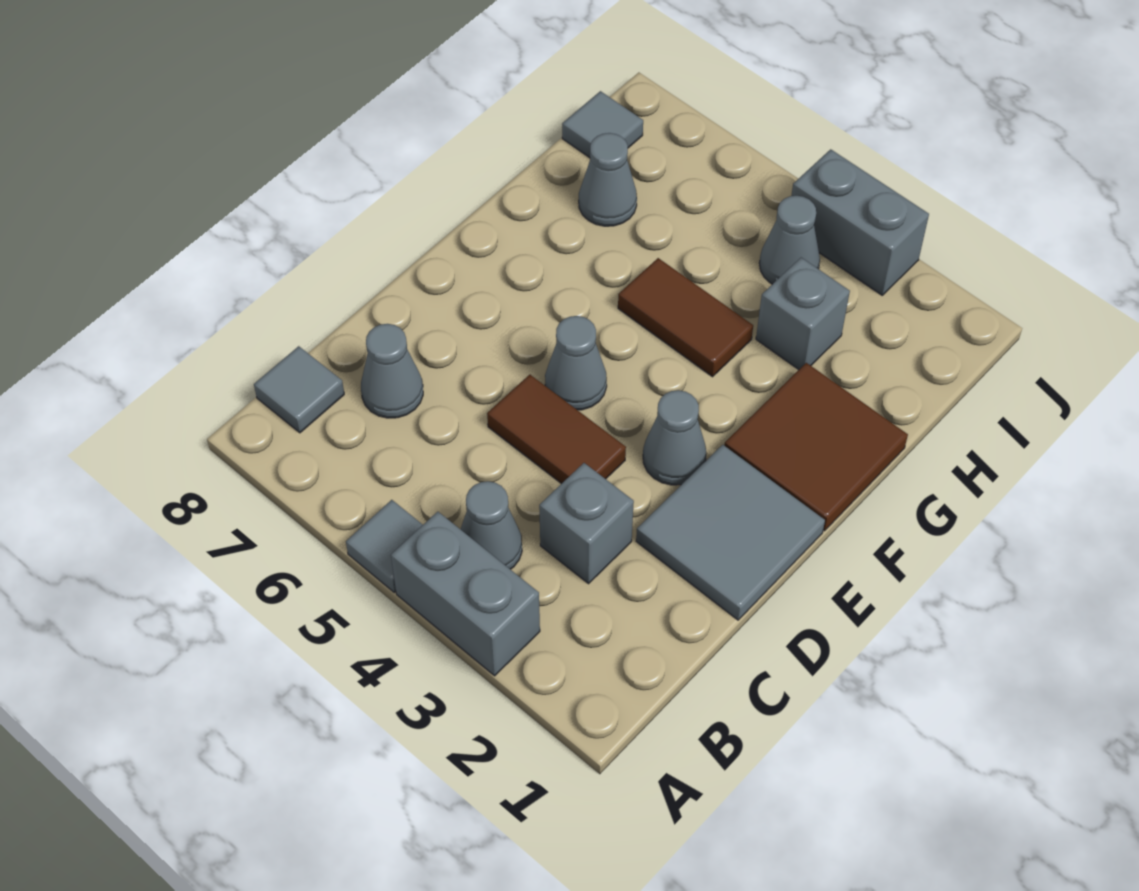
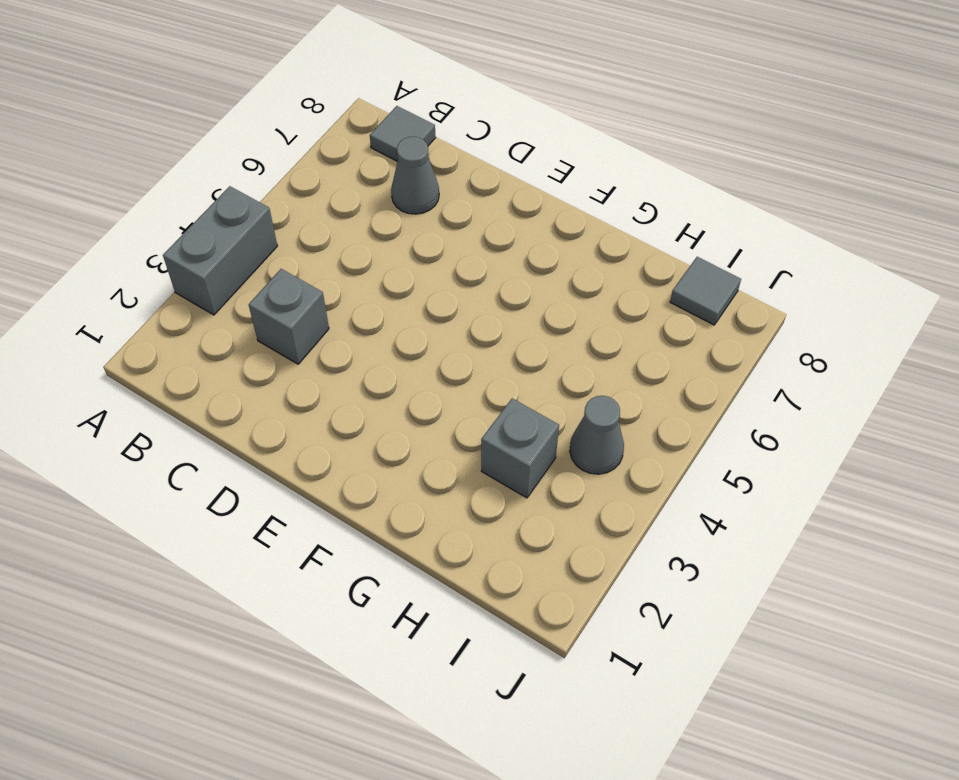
none -> grey 1x1 tile [346,500,423,593]
none -> grey 1x1 cone [461,481,522,569]
none -> grey 2x2 tile [636,445,825,620]

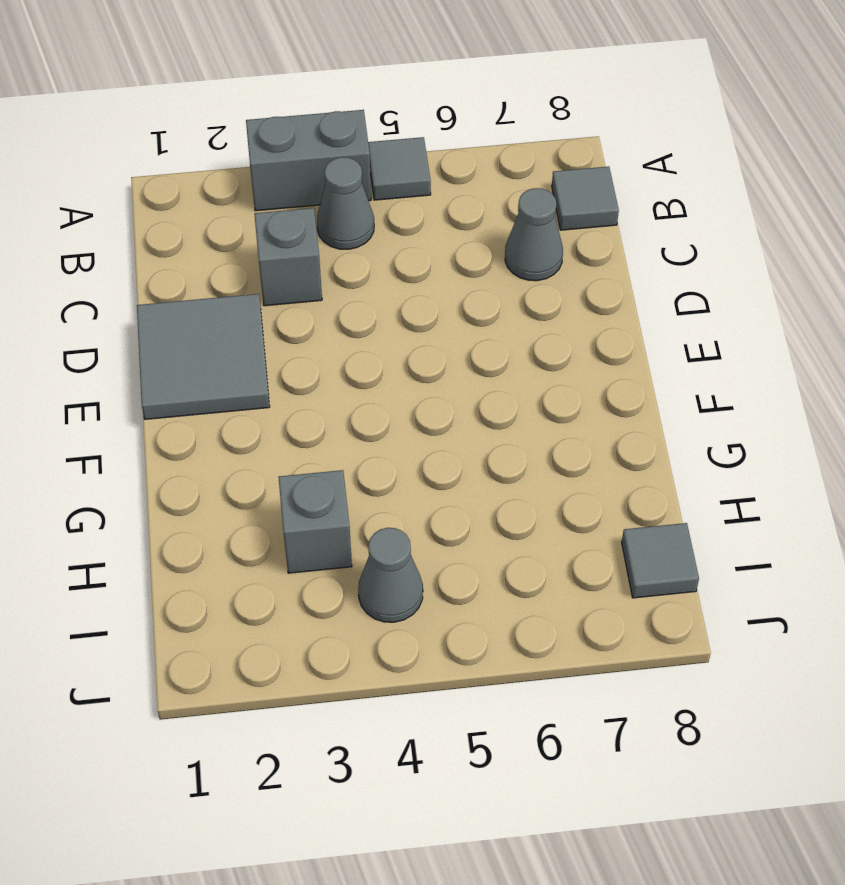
none -> brown 1x2 tile [487,375,626,484]
none -> grey 1x1 cone [643,390,706,485]
none -> grey 1x1 cone [545,316,607,410]

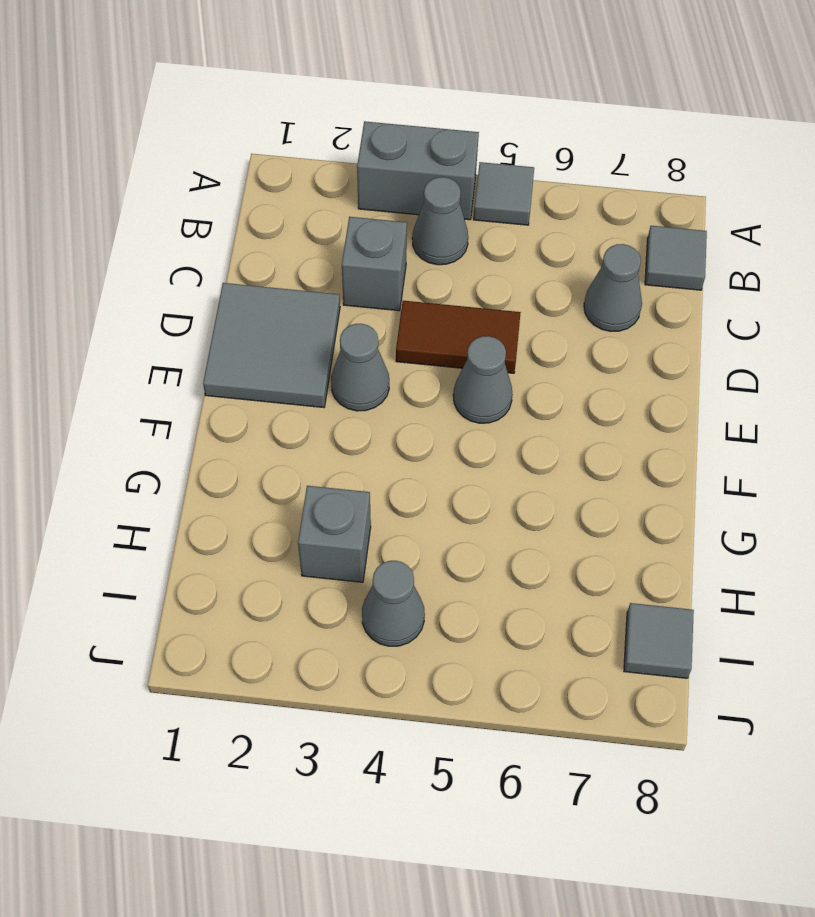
none -> brown 2x2 tile [724,363,908,531]
none -> brown 1x2 tile [618,258,753,377]
none -> grey 1x1 cone [579,133,637,226]

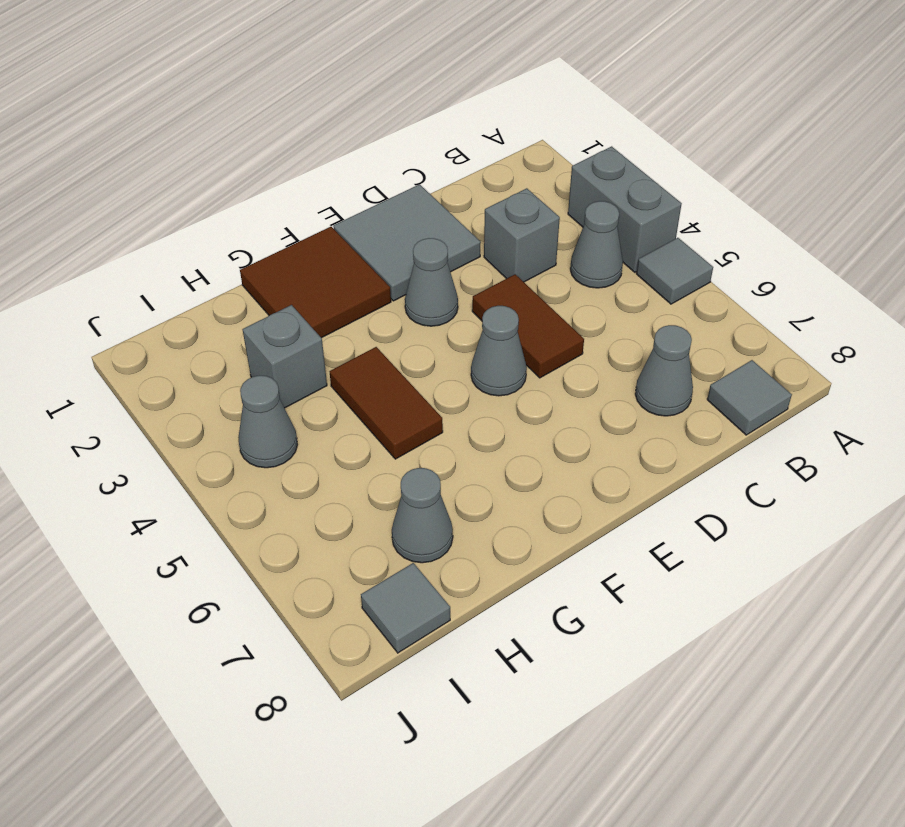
none -> grey 1x2 brick [791,149,929,295]

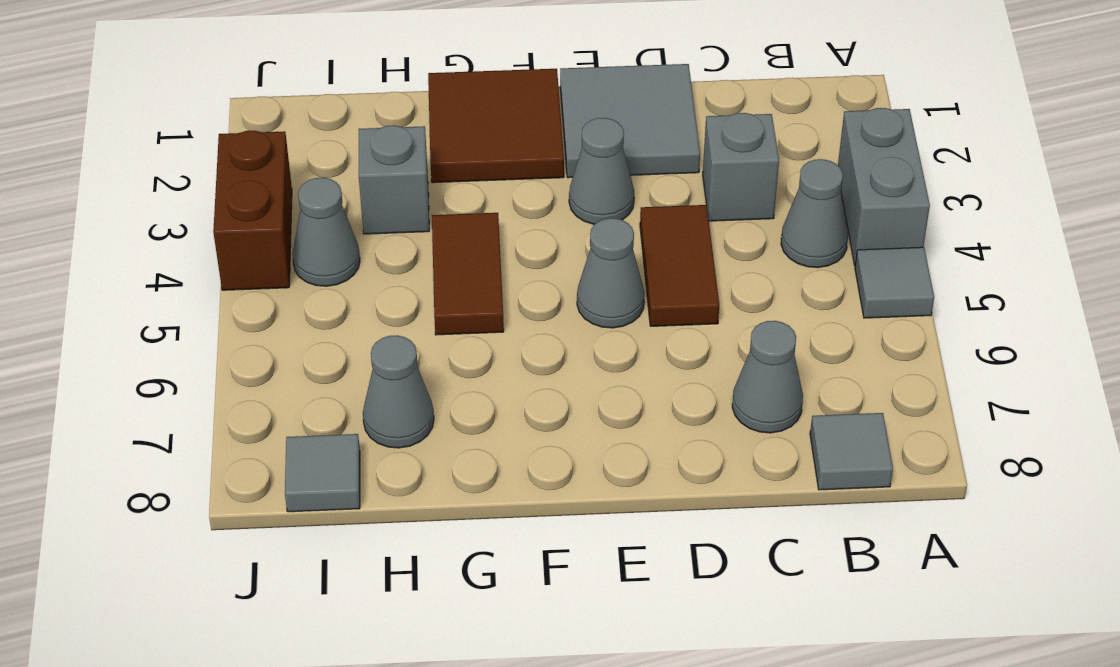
brown 1x2 brick [213,131,292,290] -> grey 1x2 brick [791,149,929,295]

